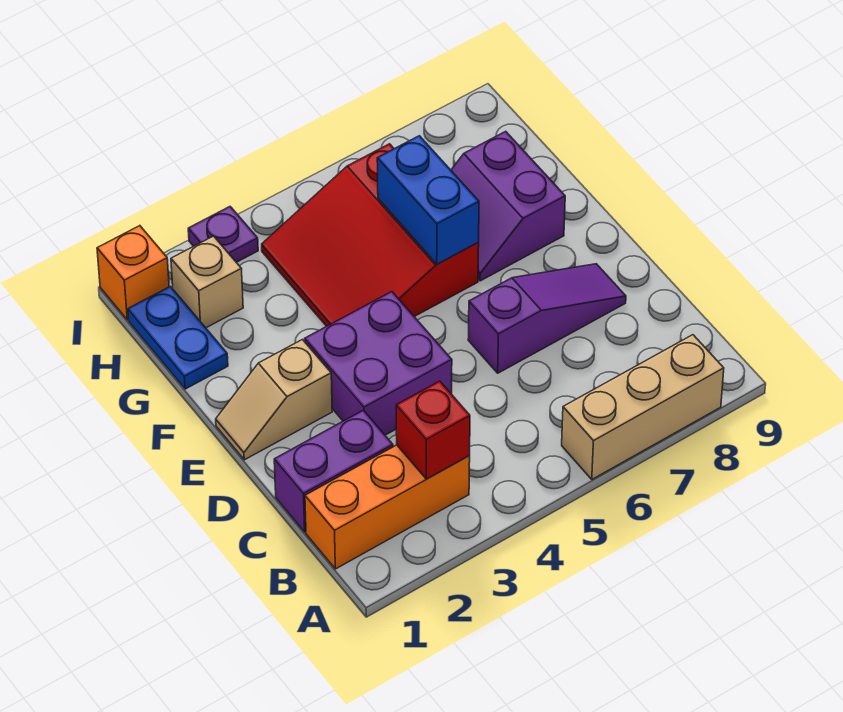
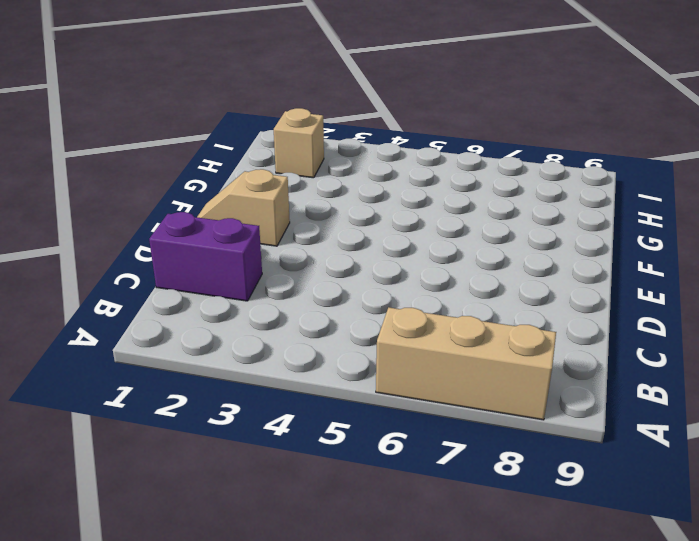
none -> orange 1x3 brick [305,445,470,569]
none -> purple 2x2 brick [305,292,452,435]
none -> purple 1x3 slope [468,264,626,373]

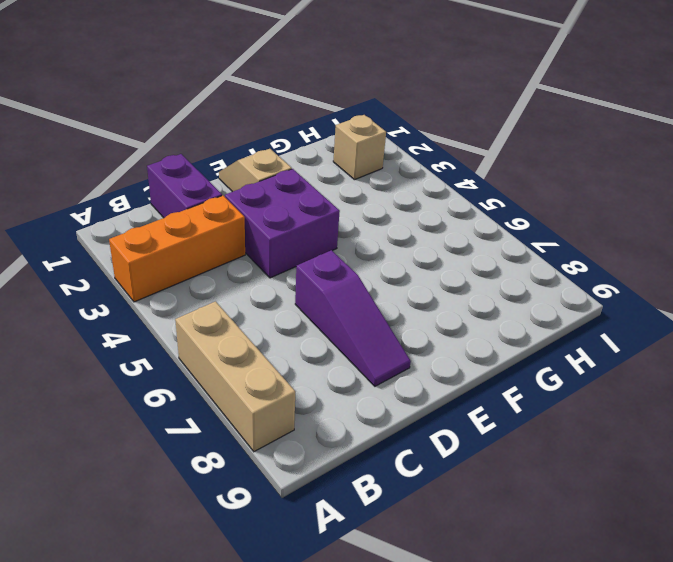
orange 1x3 brick [109,195,245,302] -> orange 1x3 brick turned to [305,445,470,569]
none -> red 3x3 slope [262,144,479,326]
none -> purple 2x2 slope [451,131,565,281]
none -> blue 1x2 plate [128,286,228,389]

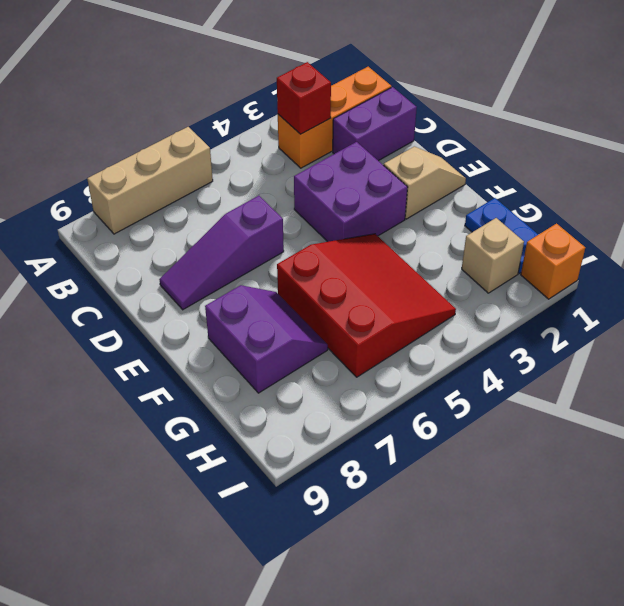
none -> purple 1x1 plate [188,207,258,262]
none -> blue 1x2 brick [377,136,479,264]

